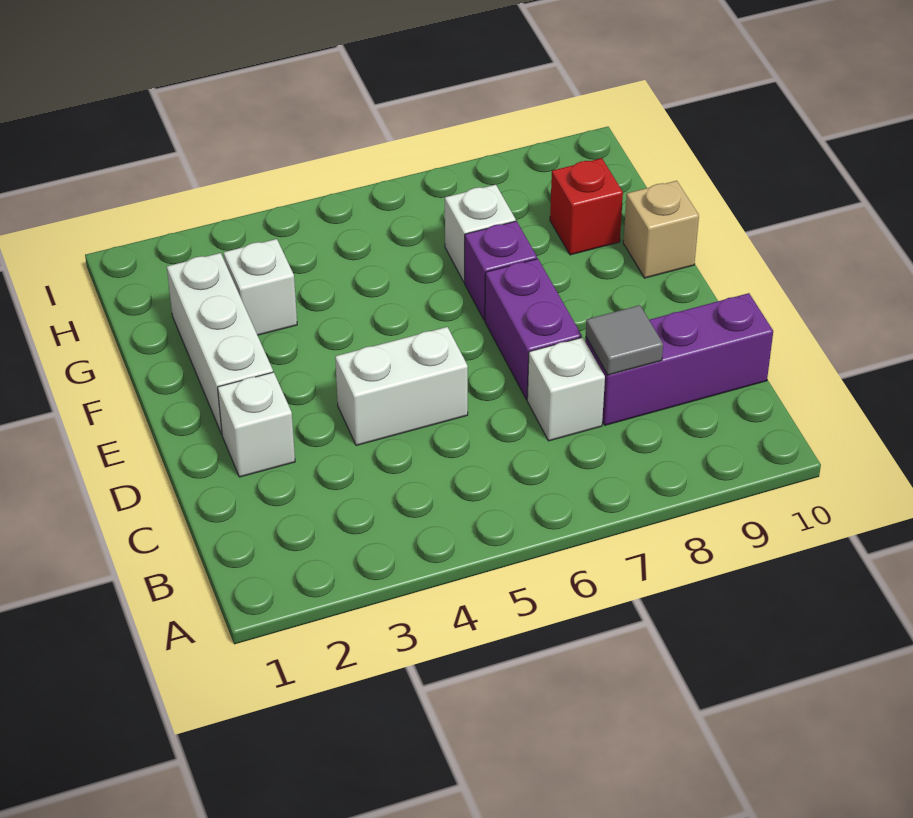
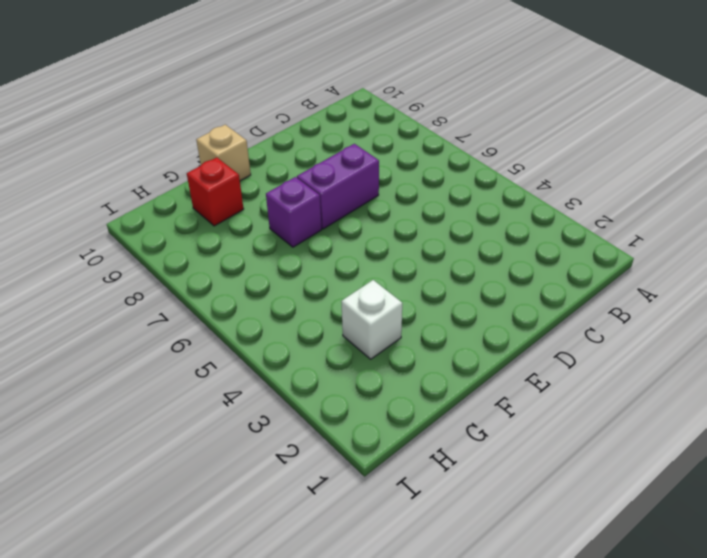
none -> white 1x1 brick [527,337,605,441]
none -> purple 1x3 brick [585,293,773,425]
none -> white 1x1 brick [218,372,295,477]

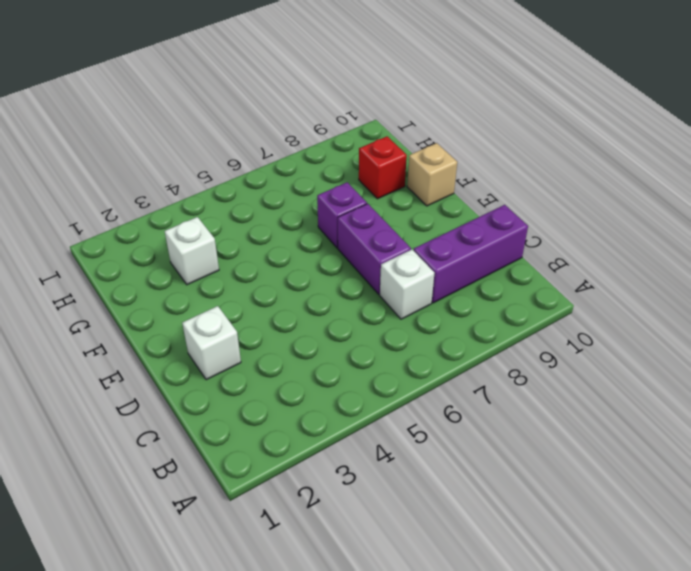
none -> white 1x2 brick [335,327,468,445]
none -> white 1x3 brick [167,253,273,434]
none -> white 1x1 brick [445,185,516,282]

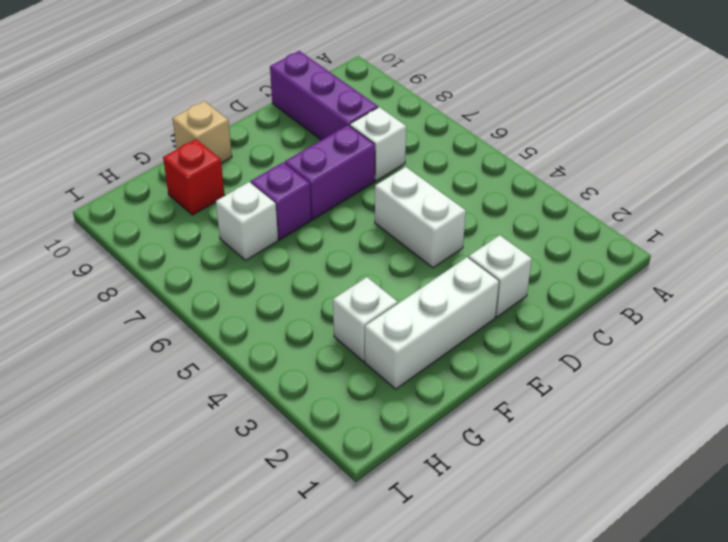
none -> grey 1x1 tile [586,305,663,375]

